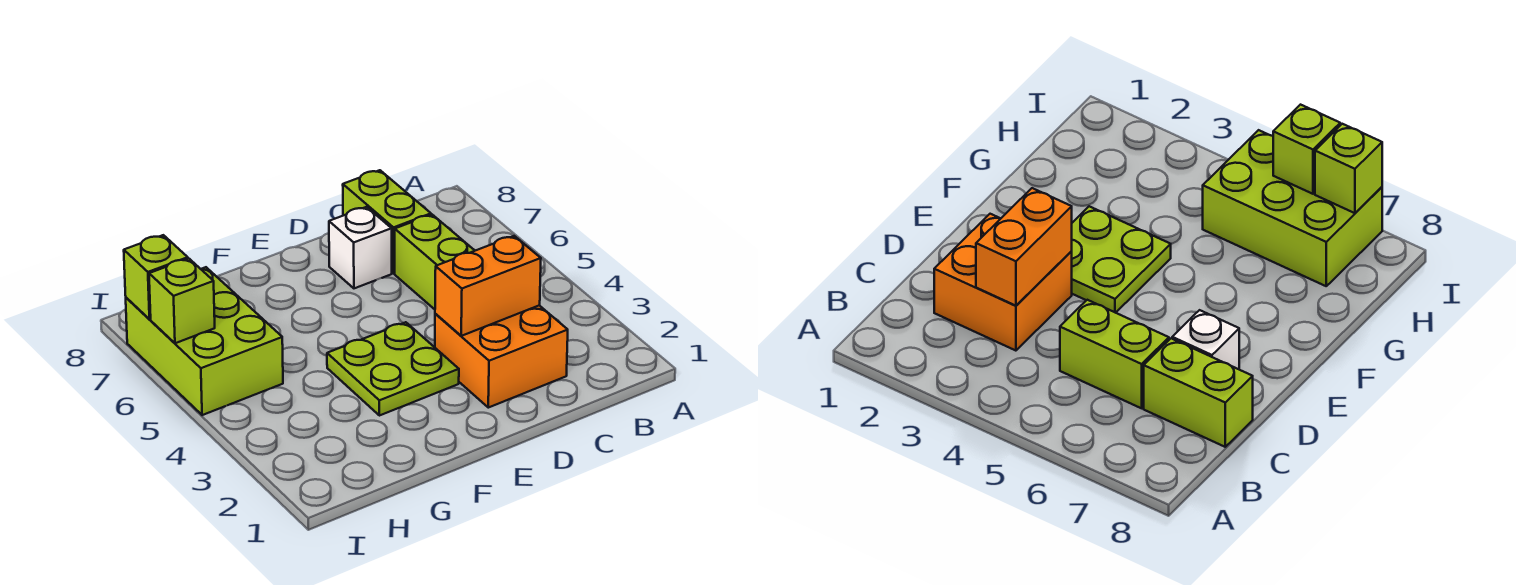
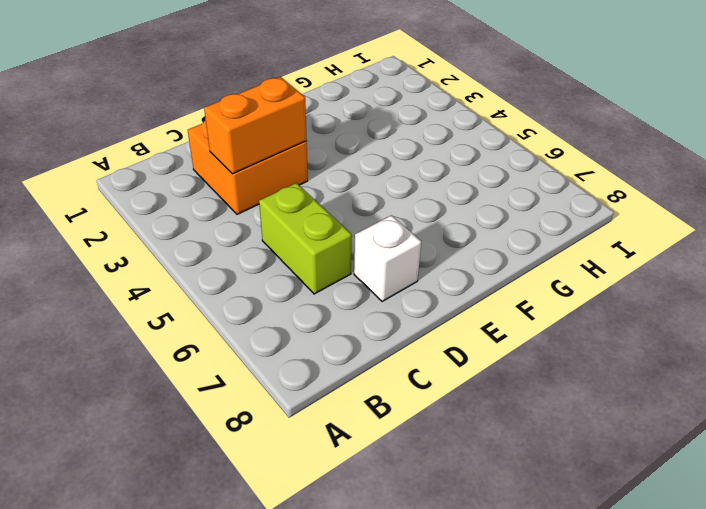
none -> lime 1x2 brick [343,170,431,273]
none -> lime 2x2 plate [327,322,459,416]

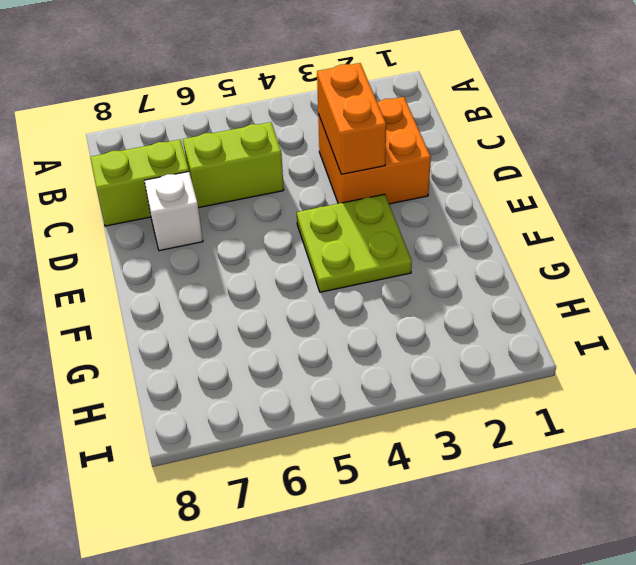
none -> lime 2x3 brick [126,267,283,415]
none -> lime 1x1 brick [149,259,215,343]

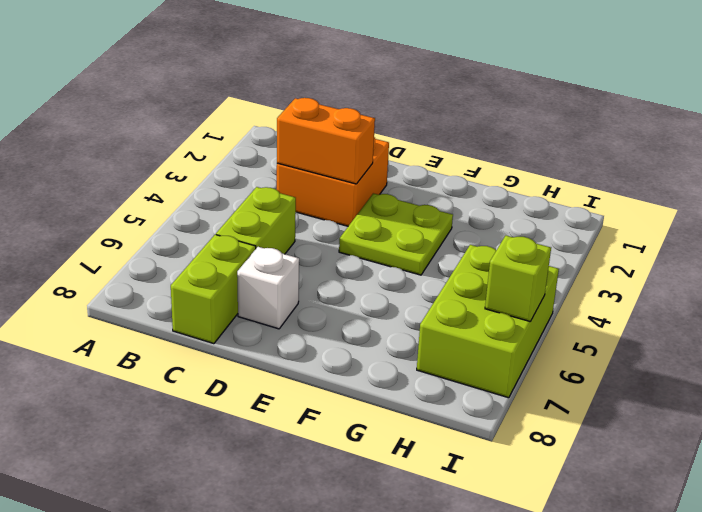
none -> lime 1x1 brick [124,235,188,319]

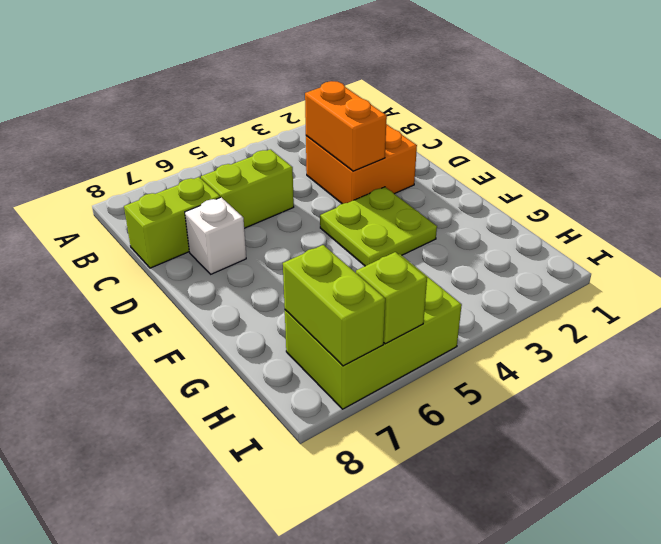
lime 1x2 brick [283,245,385,366] -> lime 1x1 brick [124,235,188,319]

